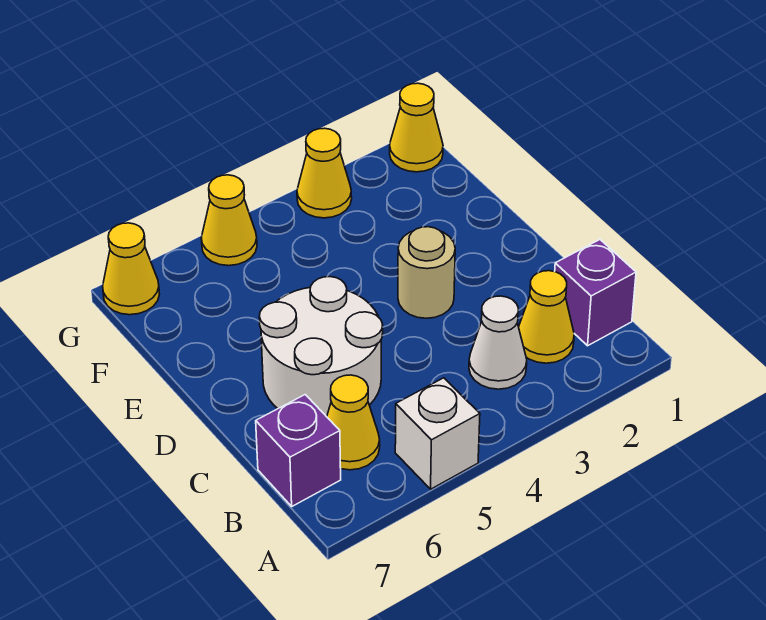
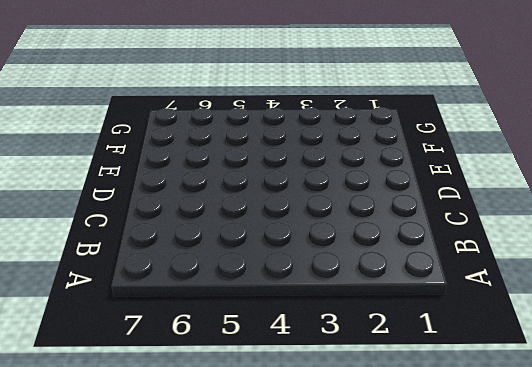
none -> white 1x1 brick [395,378,480,489]
none -> purple 1x1 brick [555,240,636,346]
none -> yellow 1x1 cone [519,271,574,363]

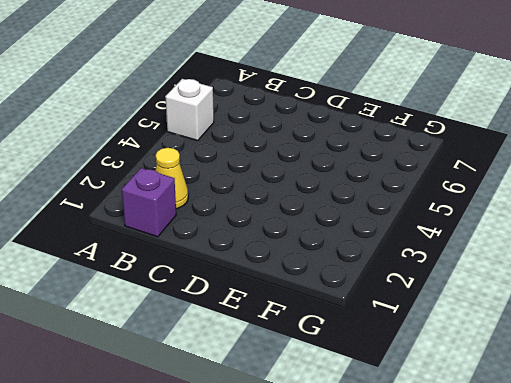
none -> white 1x1 cone [469,296,527,389]
none -> yellow 1x1 cone [327,375,380,470]
none -> purple 1x1 brick [256,395,341,506]

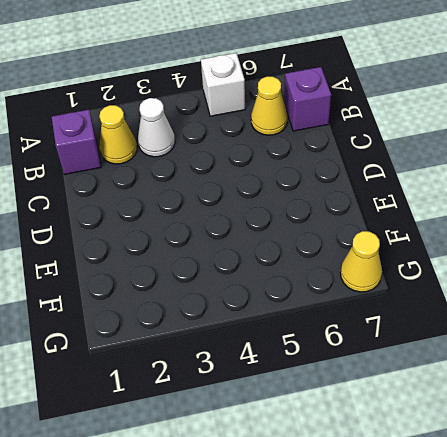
none -> white 2x2 round brick [259,277,383,417]
none -> tan 1x1 round brick [398,227,455,318]
none -> yellow 1x1 cone [390,83,443,172]

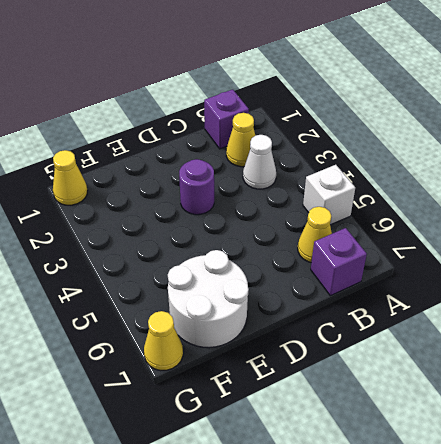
purple 1x1 round brick [179,159,214,215] -> tan 1x1 round brick [398,227,455,318]
white 2x2 round brick [168,250,249,348] -> white 2x2 round brick moved to [259,277,383,417]
none -> yellow 1x1 cone [297,128,352,218]
none -> yellow 1x1 cone [201,175,257,266]

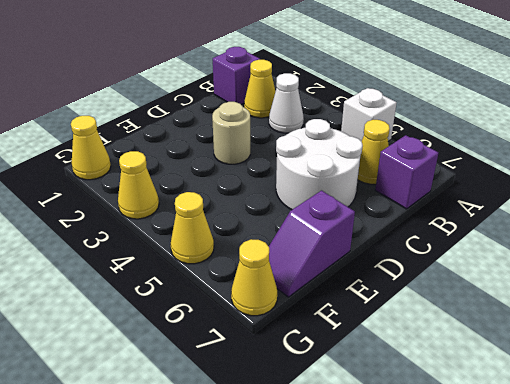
purple 1x2 slope [269,191,355,297] -> none

